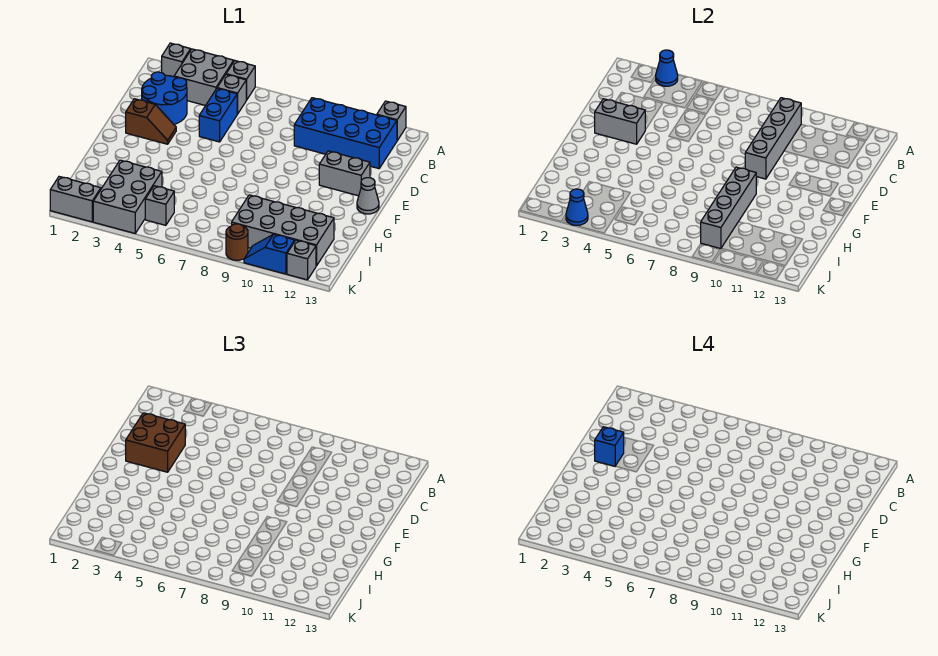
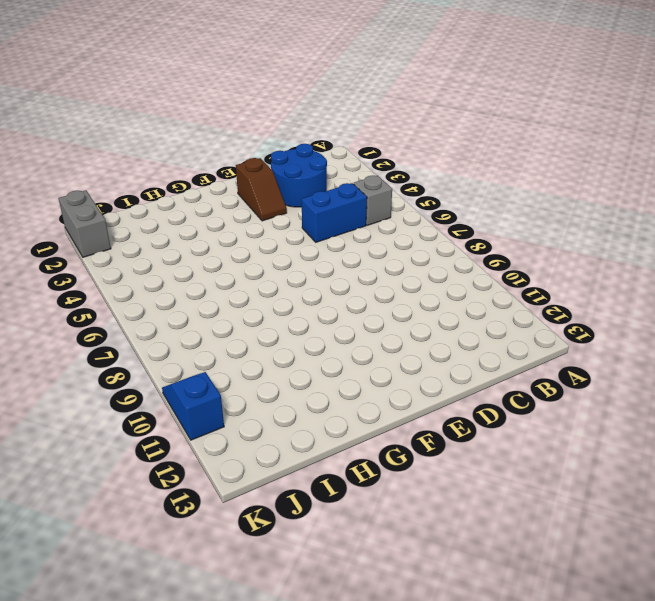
none -> grey 1x1 brick [161,43,191,77]
none -> grey 2x2 brick [174,49,234,106]
none -> grey 1x1 brick [226,61,255,100]

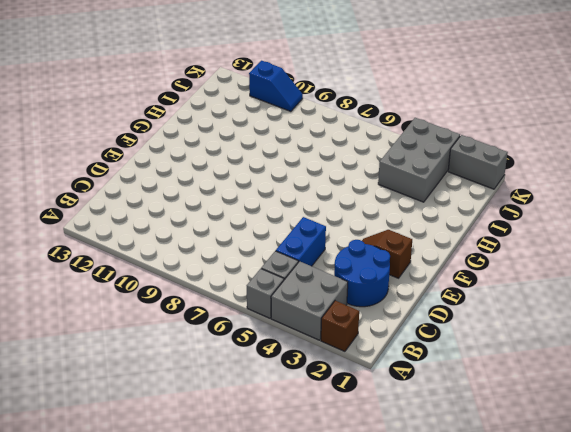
brown 1x1 brick [321,301,359,351] -> grey 1x1 brick [161,43,191,77]
none -> grey 1x1 brick [377,101,406,140]
none -> blue 2x4 brick [294,98,397,169]
none -> grey 1x2 brick [319,151,370,196]

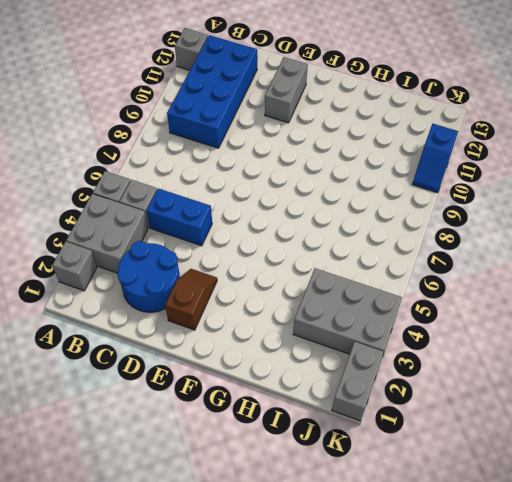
none -> grey 1x1 cone [357,178,379,214]
none -> grey 2x4 brick [232,195,334,266]
none -> grey 1x1 brick [145,186,174,225]

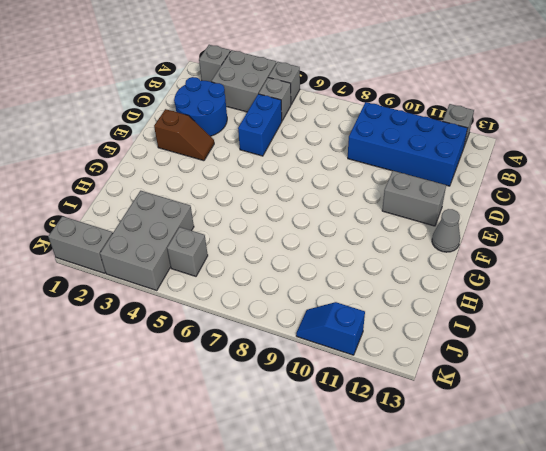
none -> grey 2x4 brick [232,195,334,266]
none -> brown 1x1 round brick [226,224,248,260]
none -> grey 1x1 brick [287,240,316,280]

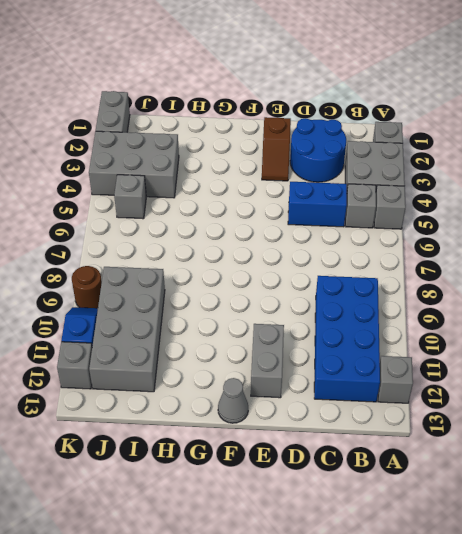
none -> blue 1x1 cone [655,50,678,86]
none -> grey 1x4 brick [745,98,801,179]
none -> grey 1x2 brick [595,99,645,144]

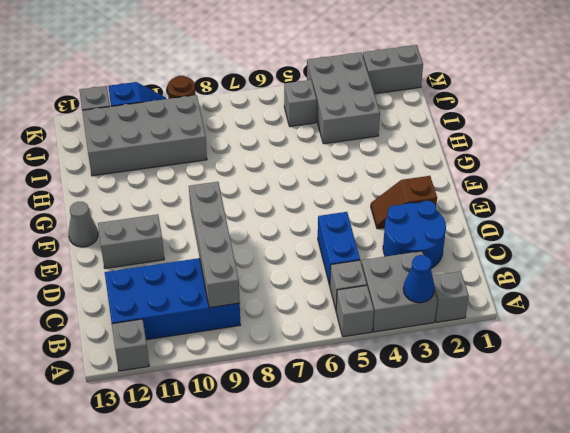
none -> grey 1x2 brick [595,99,645,144]
none -> grey 1x4 brick [701,167,756,249]
none -> blue 1x1 cone [566,189,588,225]

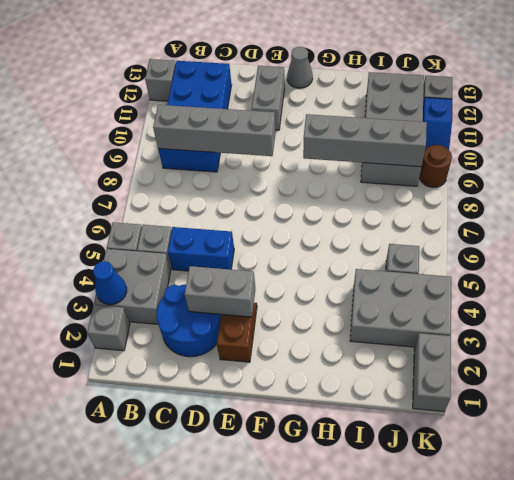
grey 1x2 brick [185,266,255,317] -> grey 1x2 brick turned to [595,99,645,144]
none -> blue 1x1 cone [566,189,588,225]
none -> brown 2x2 brick [126,413,185,472]
none -> blue 1x1 brick [595,427,624,466]

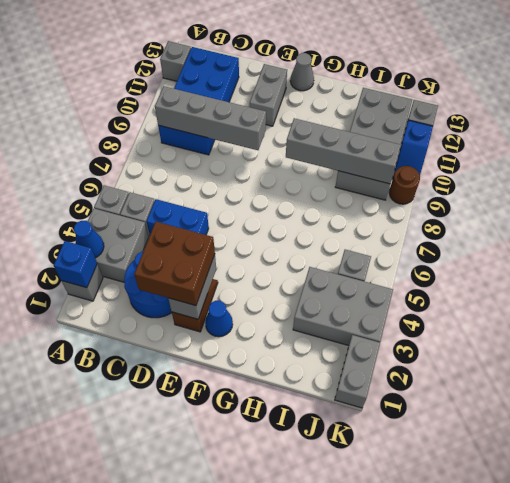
blue 1x1 brick [54,241,97,288] -> blue 1x1 brick moved to [595,427,624,466]
blue 1x1 cone [205,301,233,337] -> blue 1x1 cone moved to [566,189,588,225]

